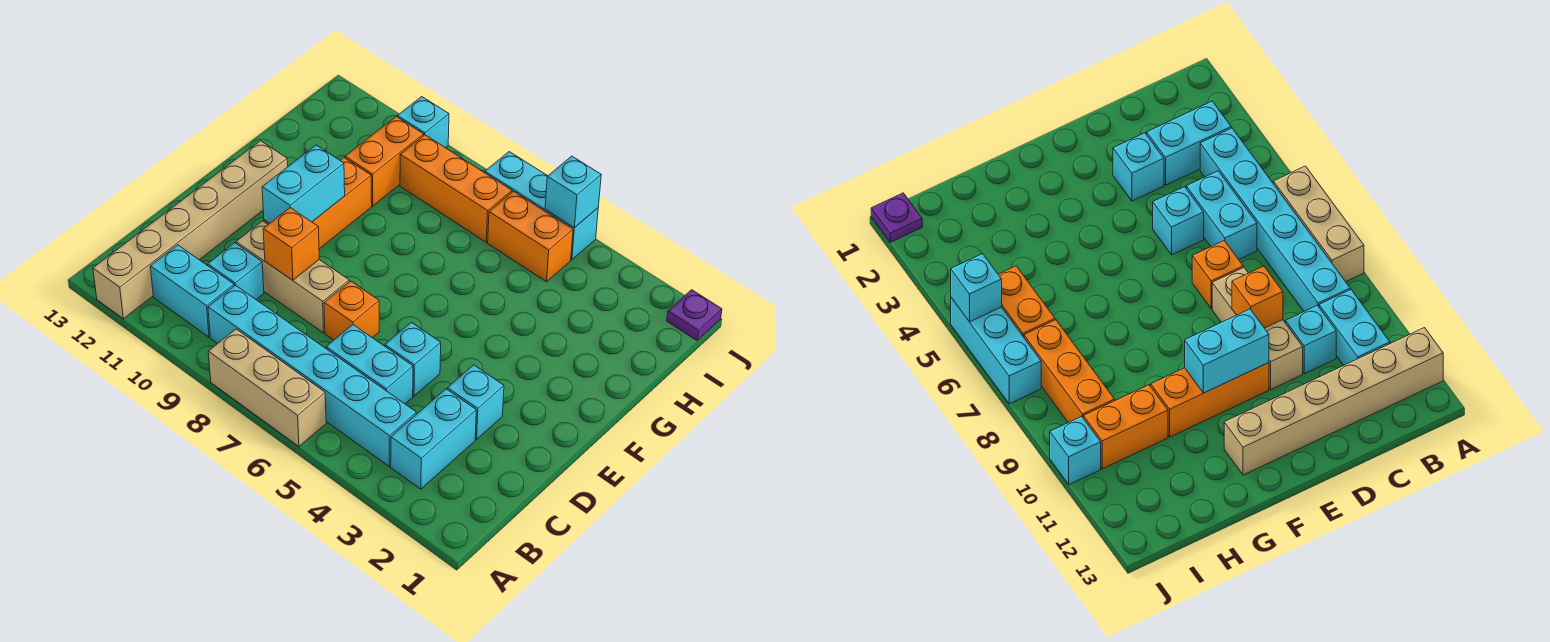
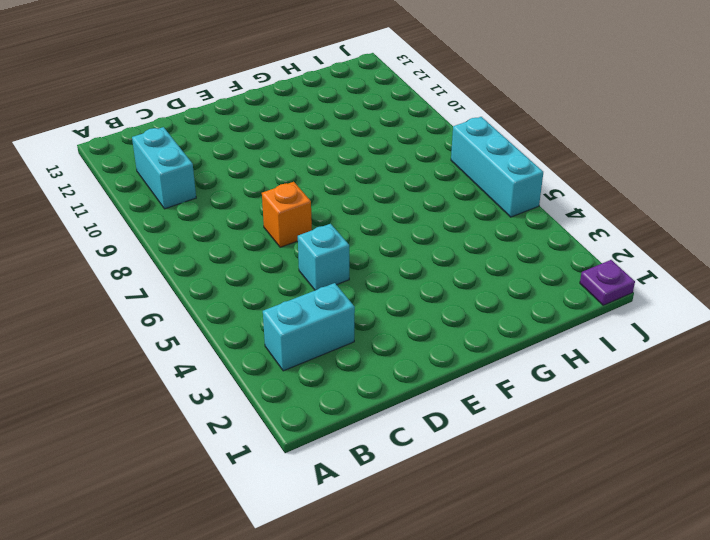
none -> tan 1x3 brick [208,329,326,446]
none -> tan 1x6 brick [93,141,288,319]
none -> cyan 1x6 brick [208,285,416,466]

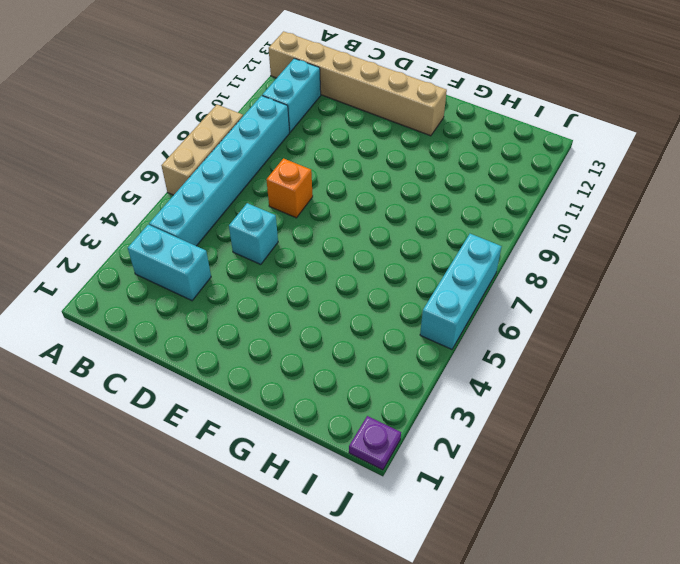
none -> cyan 1x2 brick [326,325,413,404]
none -> cyan 1x1 brick [208,243,264,299]
none -> cyan 1x1 brick [447,365,504,440]

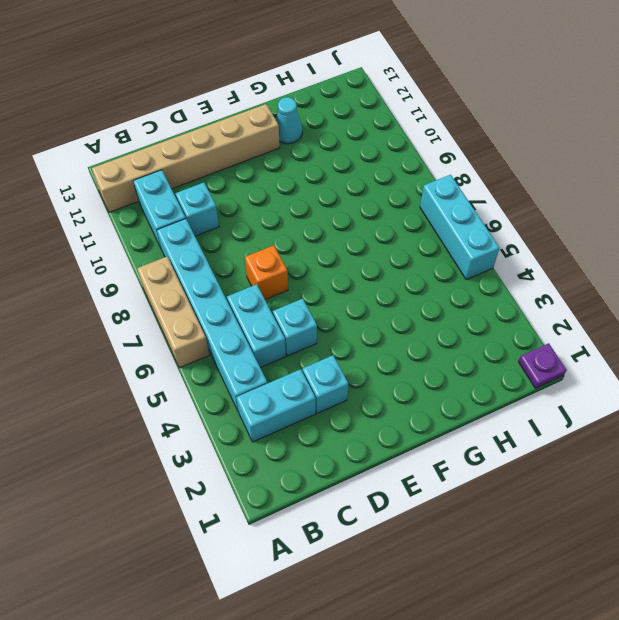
cyan 1x1 cone [276,97,302,144] -> none
none -> tan 1x3 brick [236,221,349,333]
none -> orange 1x3 brick [264,158,372,249]
none -> orange 1x2 brick [345,117,424,206]

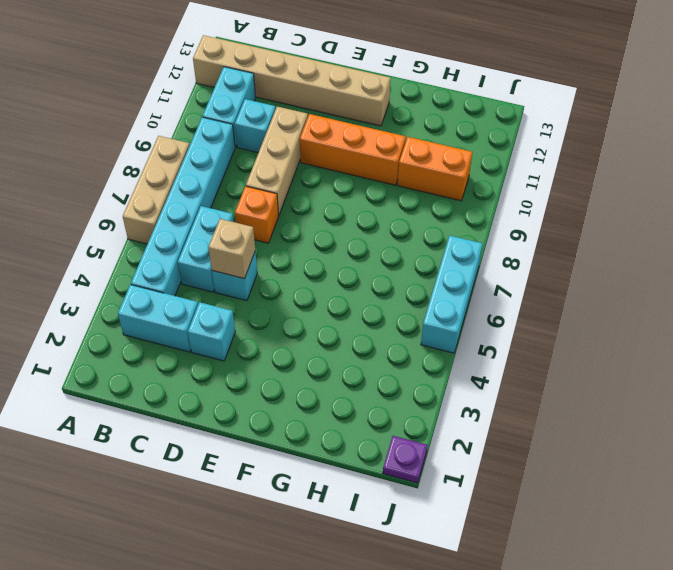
tan 1x1 brick [208,219,255,279] -> none
none -> orange 1x2 brick [488,191,573,282]
none -> orange 1x3 brick [400,135,512,242]
none -> cyan 1x1 brick [397,97,449,148]

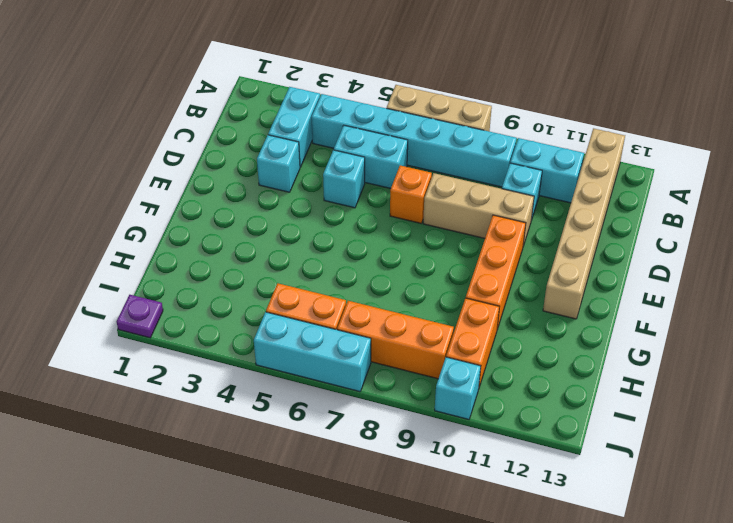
none -> orange 1x1 brick [263,208,319,280]
none -> cyan 1x2 brick [262,145,345,223]
none -> cyan 1x1 brick [545,156,601,228]

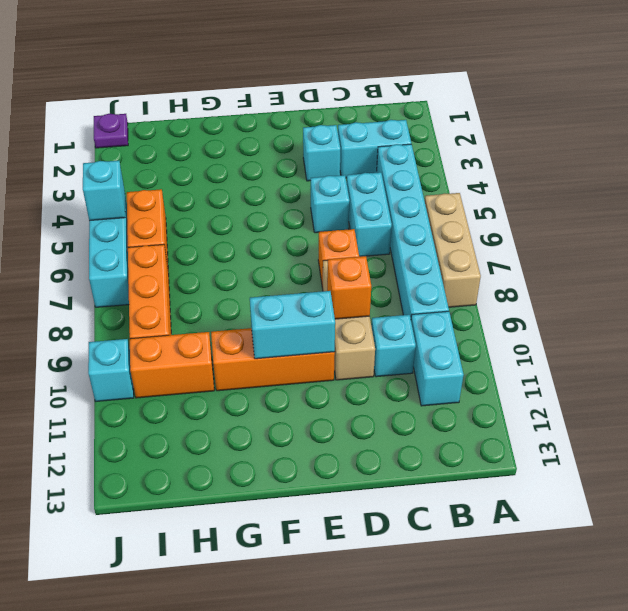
none -> tan 1x6 brick [93,141,288,319]

